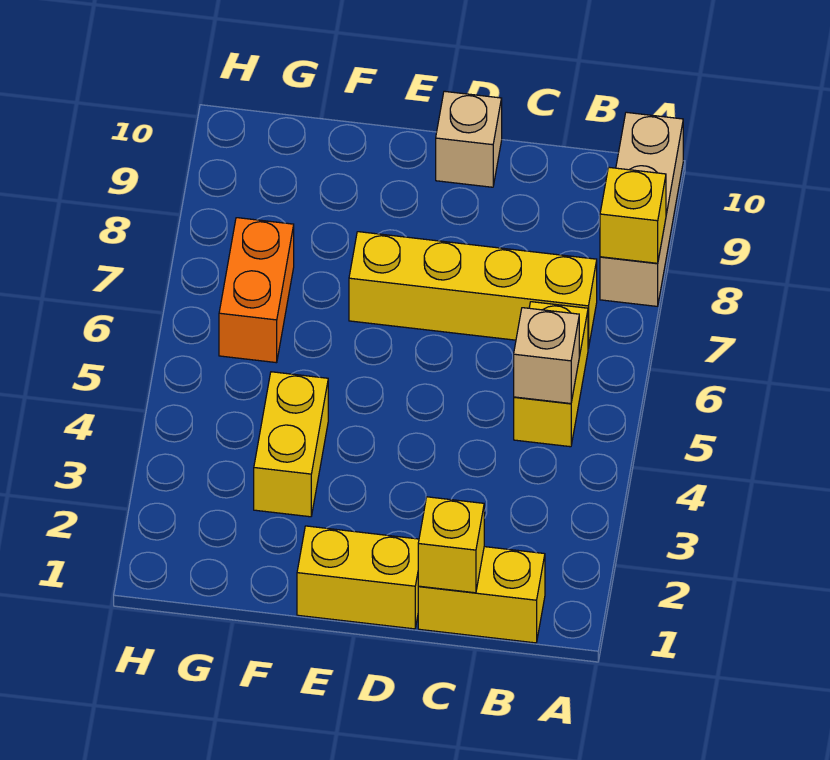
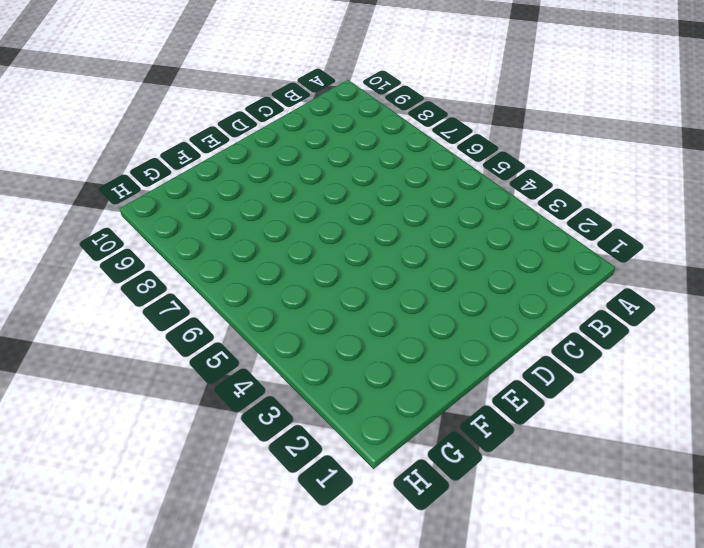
none -> tan 1x3 brick [600,112,683,306]
none -> yellow 1x2 brick [418,547,545,643]

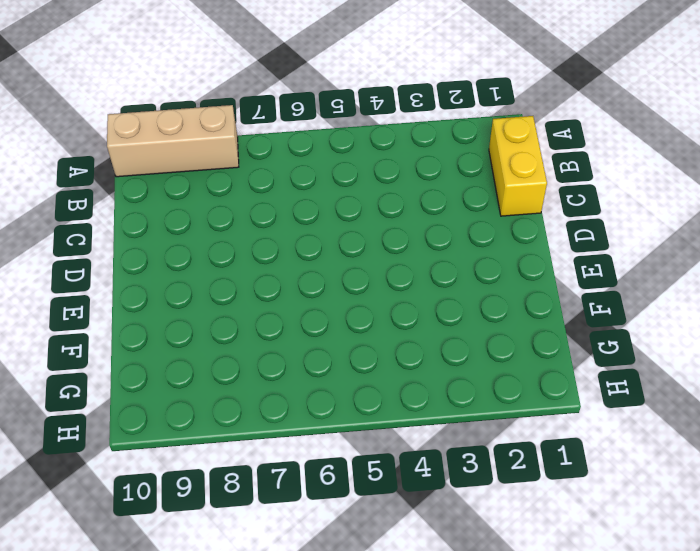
none -> yellow 1x2 brick [514,302,588,447]
none -> yellow 1x4 brick [349,232,597,348]

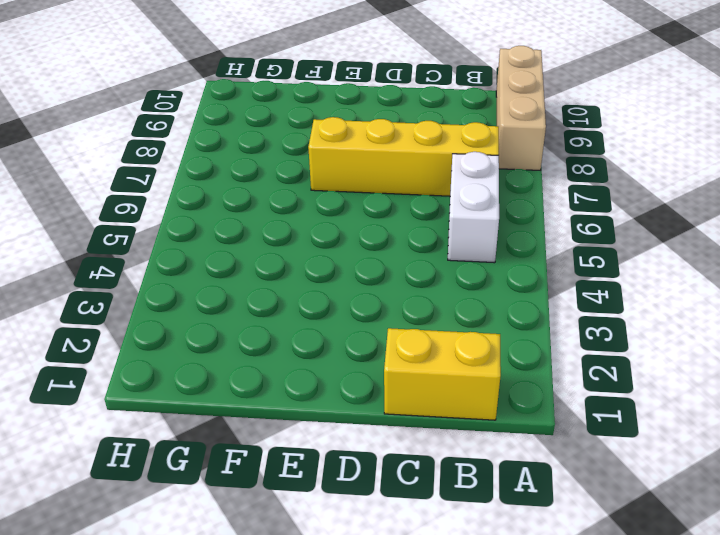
white 1x2 brick [448,152,499,263] -> yellow 1x2 brick [514,302,588,447]
none -> yellow 1x2 brick [297,526,419,629]
none -> tan 1x1 brick [436,91,502,187]

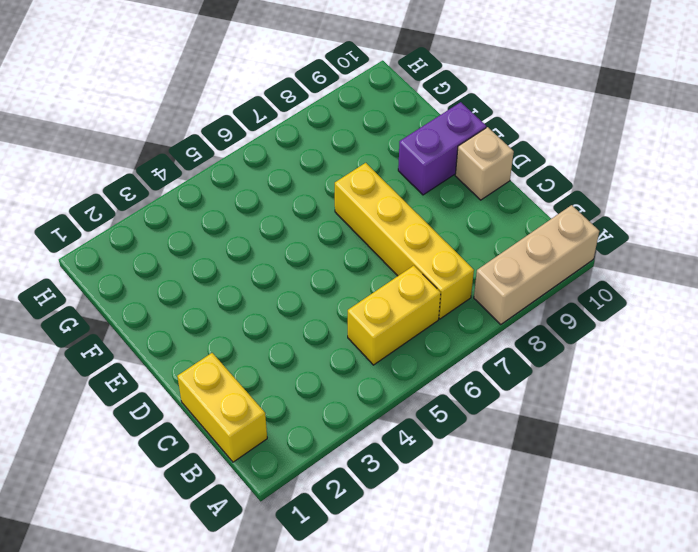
purple 1x2 brick [398,102,486,195] -> none
none -> yellow 1x2 brick [297,526,419,629]
none -> yellow 1x2 brick [254,372,328,517]

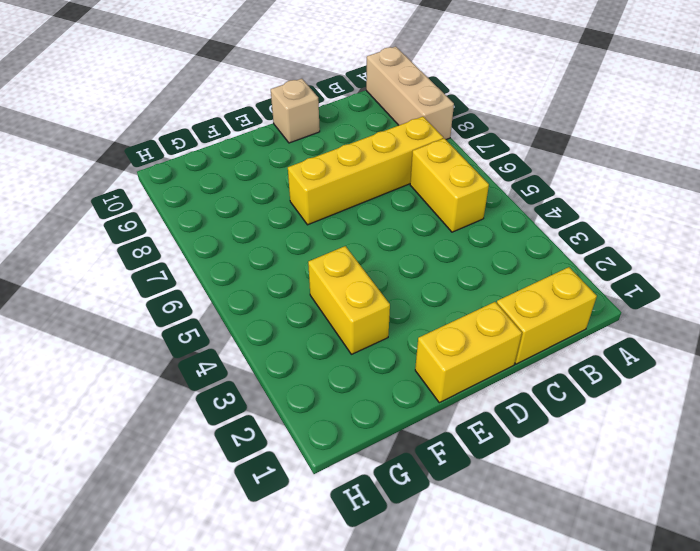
none -> orange 1x2 brick [219,218,294,363]
none -> yellow 1x1 brick [600,167,666,263]

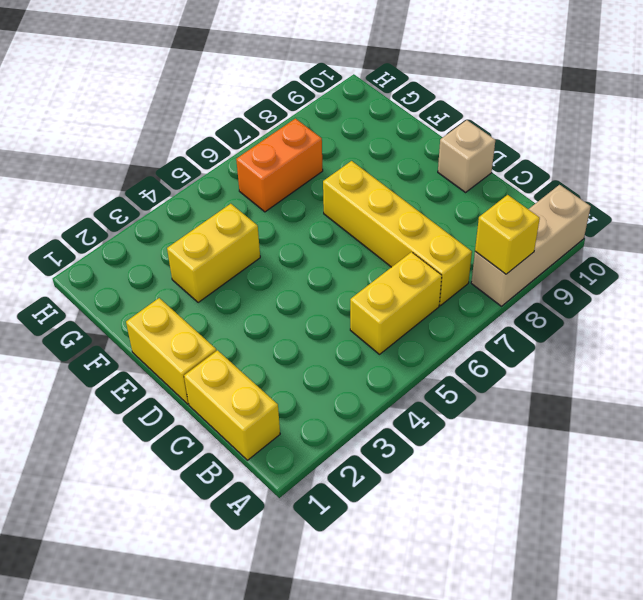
none -> tan 1x1 brick [514,308,579,404]
none -> yellow 1x1 brick [418,497,484,593]

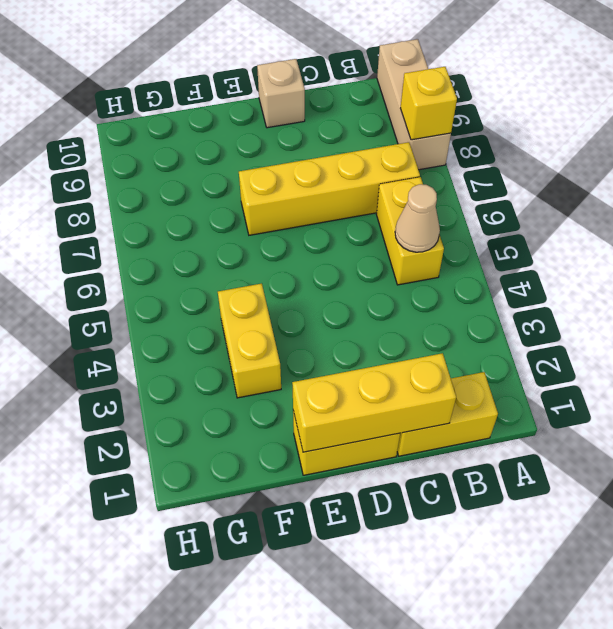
tan 1x1 cone [395,184,440,252] -> tan 1x1 brick [514,308,579,404]
yellow 1x3 brick [292,353,456,452] -> yellow 1x1 brick [418,497,484,593]
none -> orange 1x2 brick [219,218,294,363]

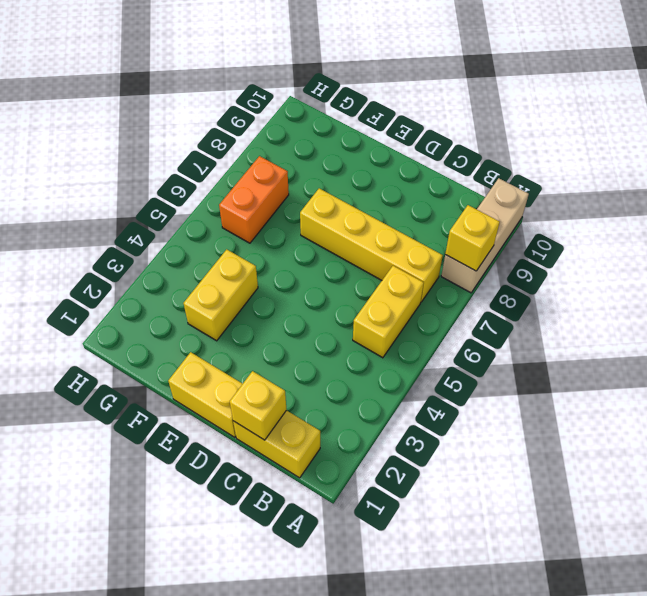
none -> tan 1x1 brick [436,91,502,187]
none -> tan 1x1 brick [514,308,579,404]

